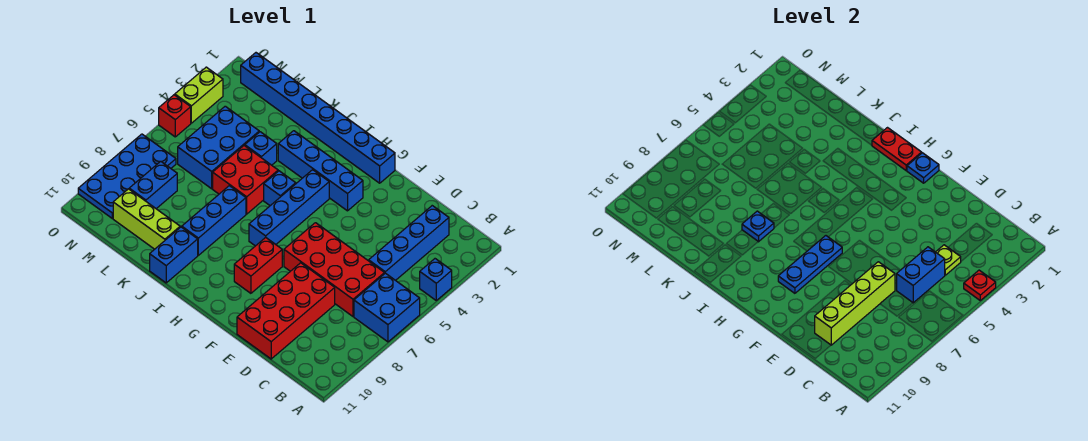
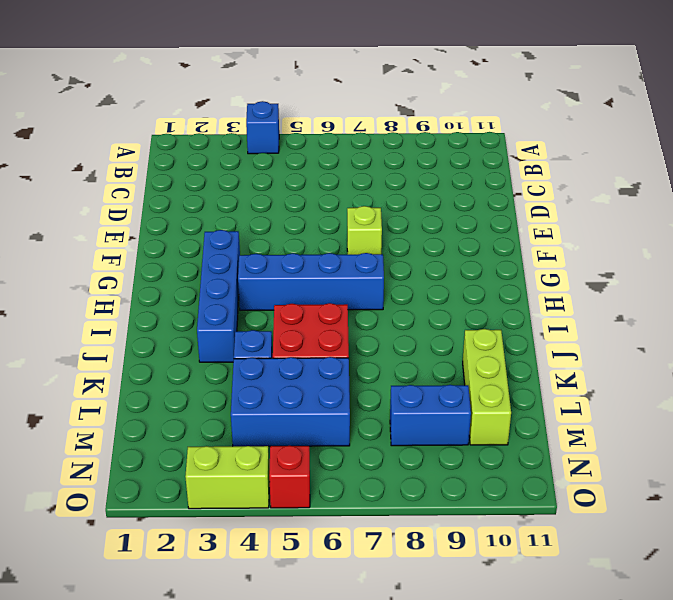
lime 1x1 brick [347,206,382,255] -> red 2x4 brick [284,223,385,316]
none -> blue 2x2 brick [354,273,420,342]
none -> blue 1x4 brick [369,206,449,280]
none -> red 2x4 brick [237,263,335,359]

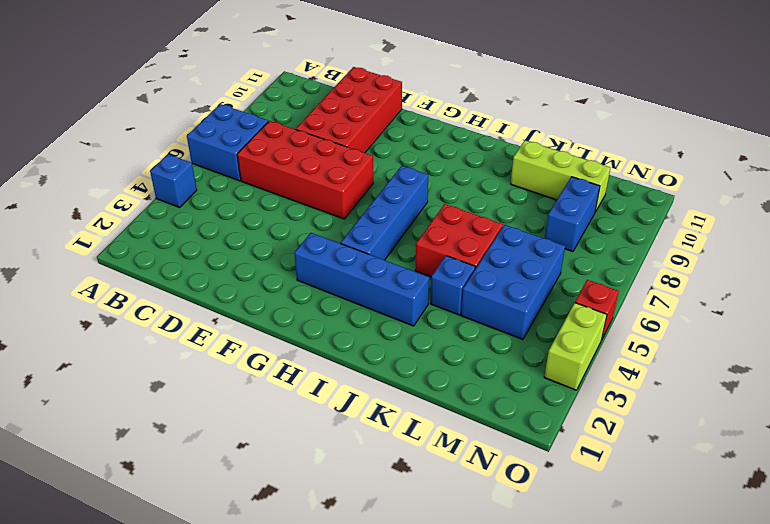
none -> blue 1x4 brick [369,206,449,280]
none -> blue 1x8 brick [241,53,395,183]
none -> red 1x2 brick [234,237,282,293]

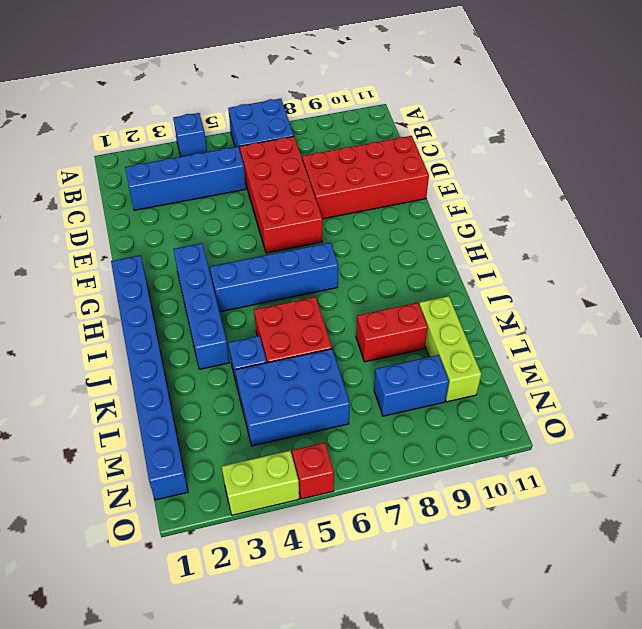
red 1x2 brick [356,303,428,362] -> red 1x2 brick moved to [234,237,282,293]
none -> blue 1x1 brick [264,171,296,206]
none -> blue 1x3 brick [182,186,246,255]
none -> blue 1x2 brick [150,227,198,283]

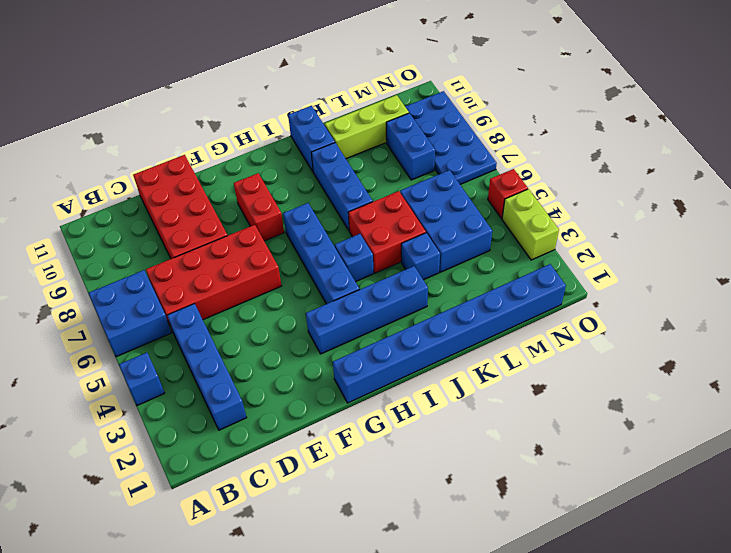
none -> red 1x1 plate [964,270,996,300]
none -> lime 1x1 plate [936,245,961,275]
none -> blue 1x2 brick [897,247,945,303]

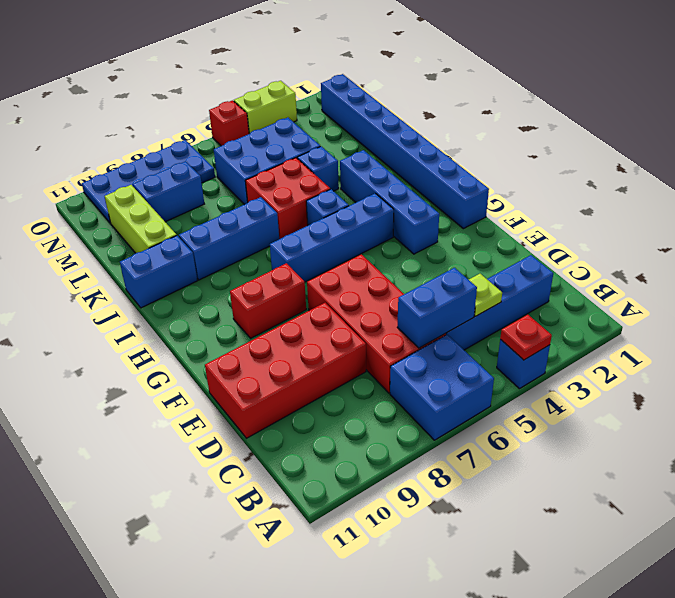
none -> lime 1x4 brick [815,262,895,345]
none -> blue 1x1 plate [907,153,939,183]
none -> blue 1x3 plate [778,236,842,293]

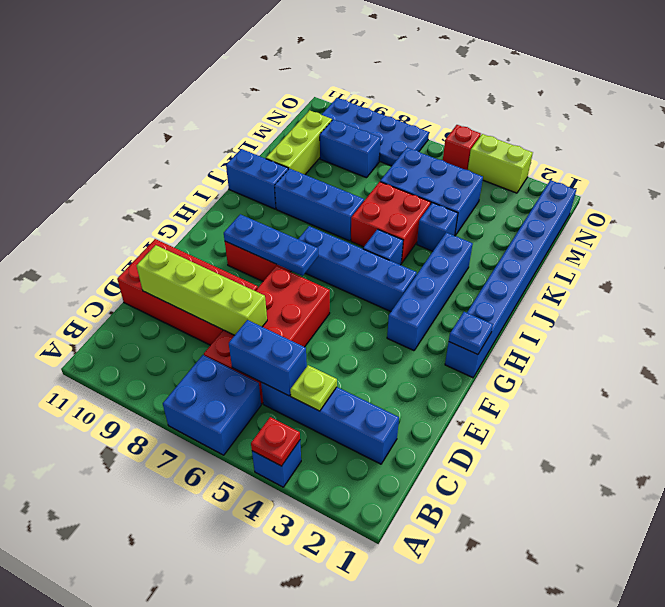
none -> red 1x2 plate [872,128,922,171]
none -> blue 1x1 plate [742,211,774,242]

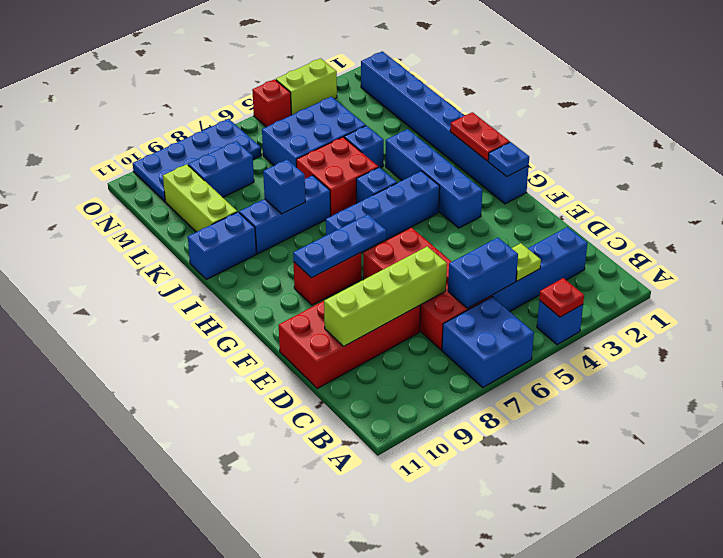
blue 1x1 brick [263,159,305,214] -> blue 1x1 plate [742,211,774,242]

